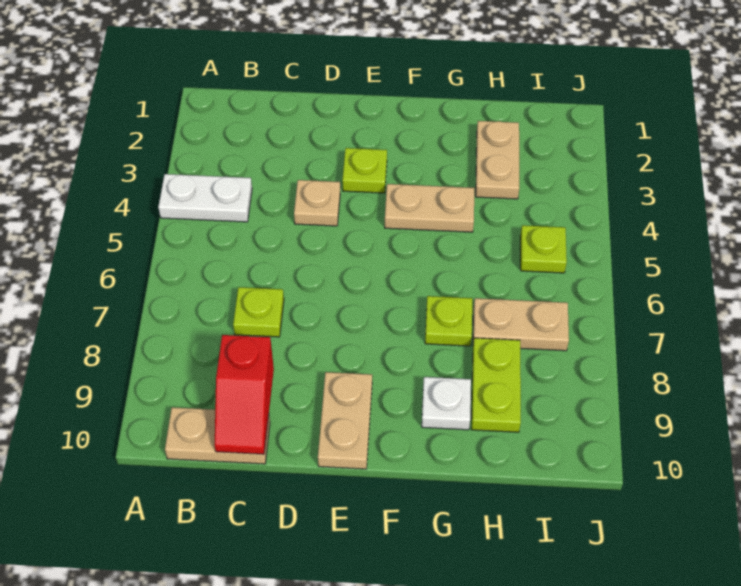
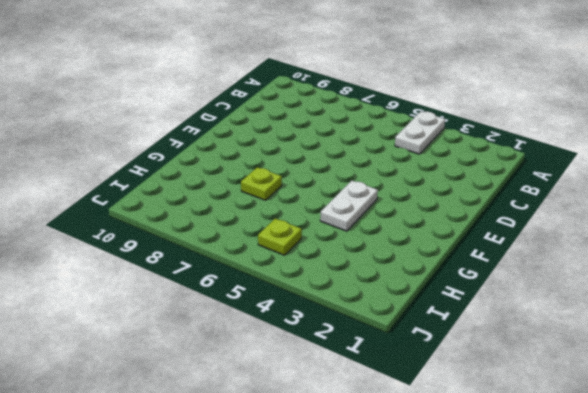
white 1x2 plate [320,181,378,231] -> tan 1x2 plate [385,184,474,232]
none -> tan 1x2 plate [165,407,270,464]
none -> lime 1x1 plate [233,287,284,337]
none -> tan 1x1 plate [294,180,340,226]

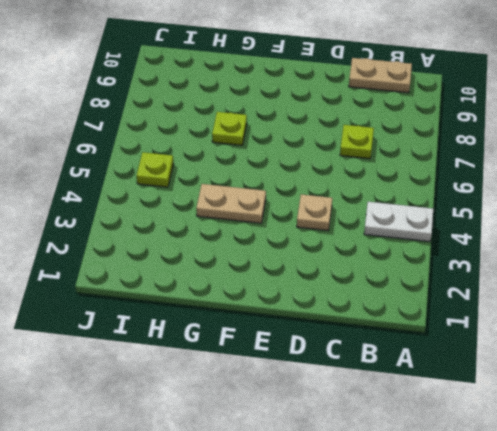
none -> lime 1x1 plate [342,148,387,193]
none -> tan 1x2 plate [318,372,372,469]
none -> white 1x1 plate [422,377,471,430]

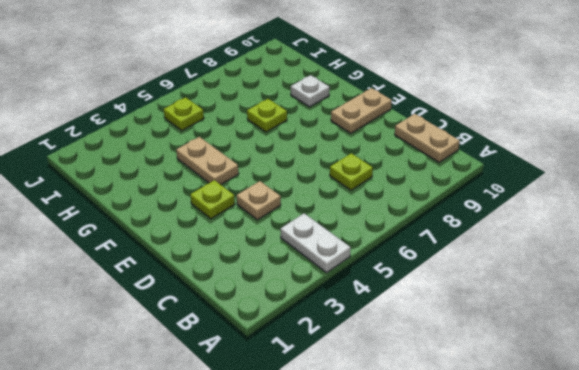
none -> tan 1x2 plate [476,121,519,199]
none -> tan 1x2 plate [473,298,569,351]
none -> lime 1x2 plate [471,338,521,432]

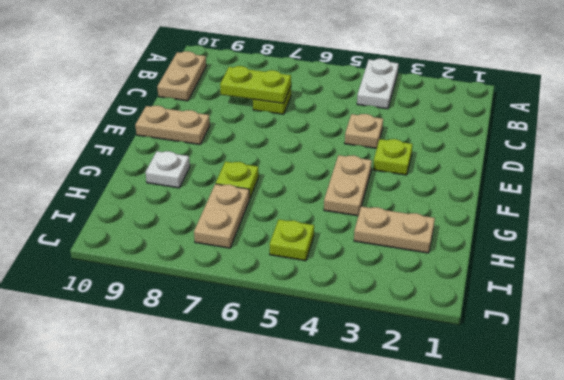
lime 1x2 plate [220,66,291,103] -> lime 1x2 plate moved to [471,338,521,432]
none -> red 1x2 slope [215,335,274,454]

